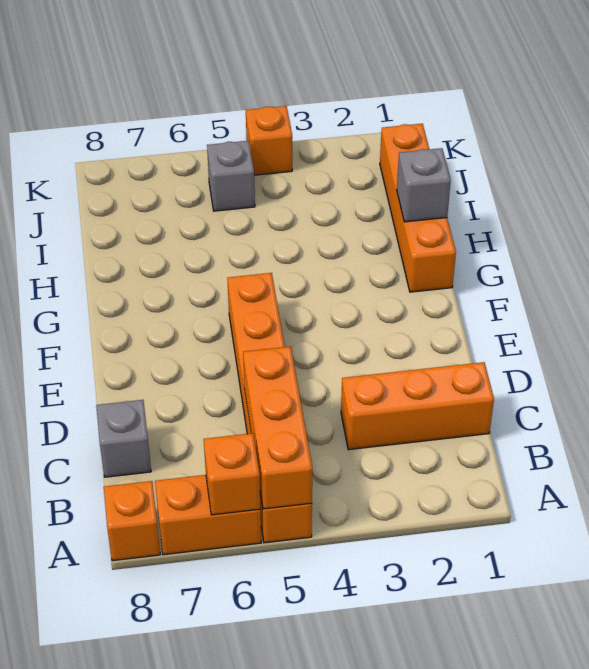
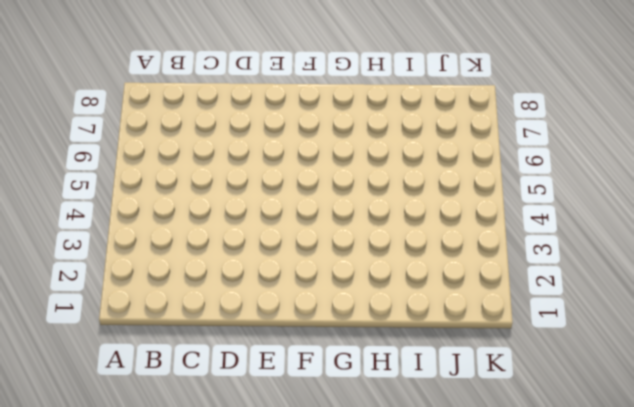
none -> orange 1x6 brick [227,273,312,543]
none -> orange 1x2 brick [155,475,261,555]

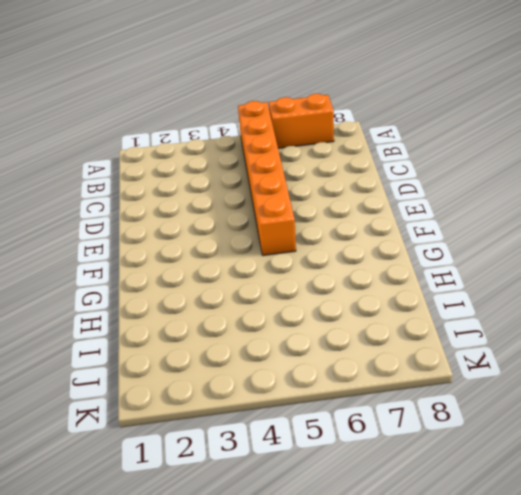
none -> orange 1x1 brick [104,481,160,561]
none -> orange 1x3 brick [341,362,494,450]

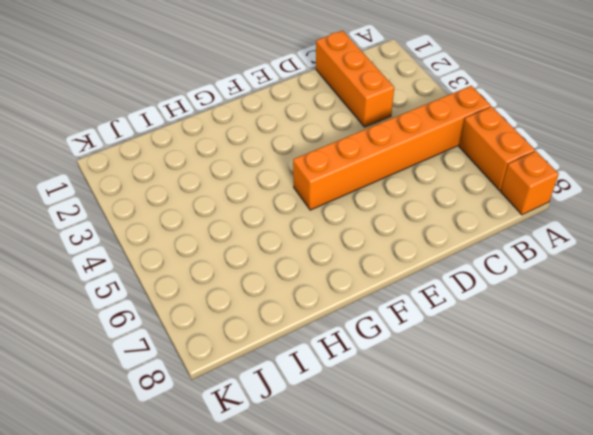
none -> grey 1x1 brick [96,400,151,477]
none -> orange 1x4 brick [380,124,456,292]

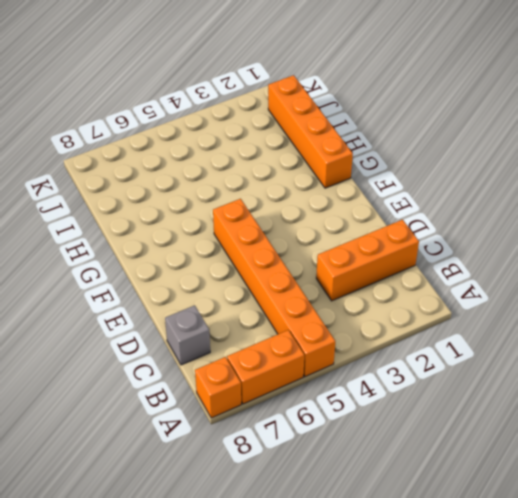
none -> grey 1x1 brick [207,141,255,211]
none -> orange 1x1 brick [246,106,292,175]

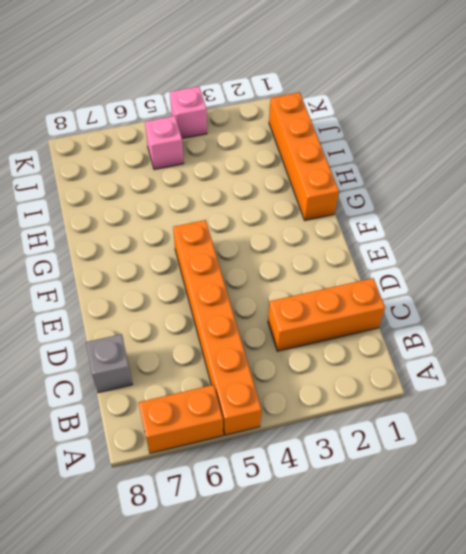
pink 1x1 brick [145,116,184,170] -> grey 1x1 brick [207,141,255,211]
pink 1x1 brick [170,87,207,139] -> orange 1x1 brick [246,106,292,175]
none -> orange 1x1 brick [104,481,160,561]
none -> orange 1x3 brick [243,347,312,509]

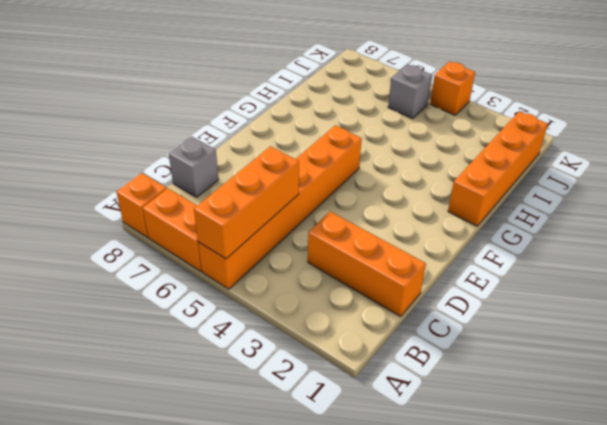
none -> orange 1x1 brick [204,433,260,515]
none -> grey 1x1 brick [397,148,451,222]

